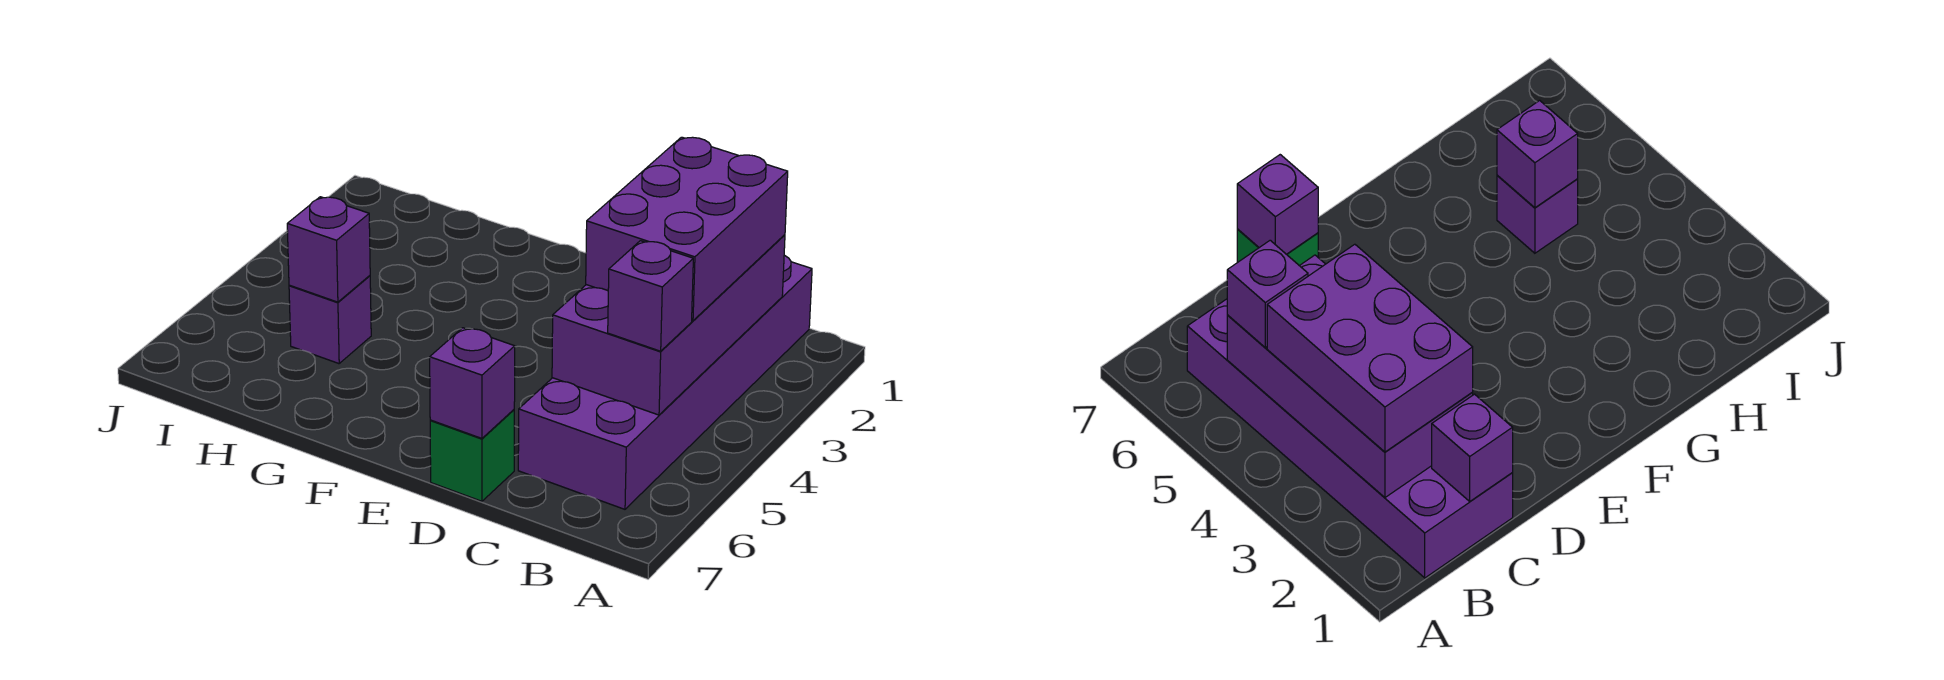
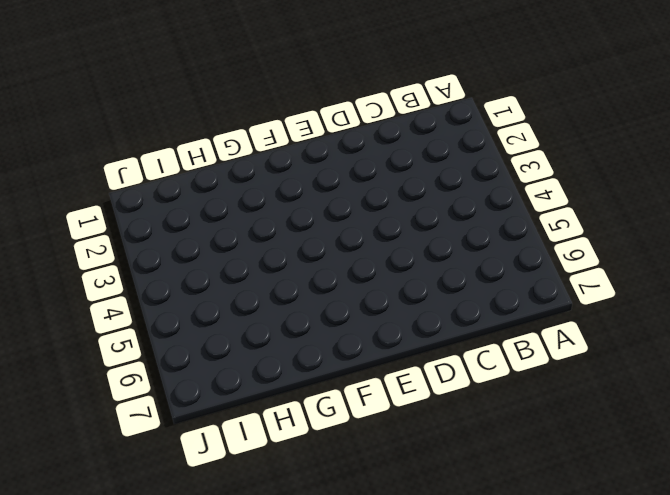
none -> purple 2x6 brick [518,255,812,509]
none -> green 1x1 brick [430,410,514,501]

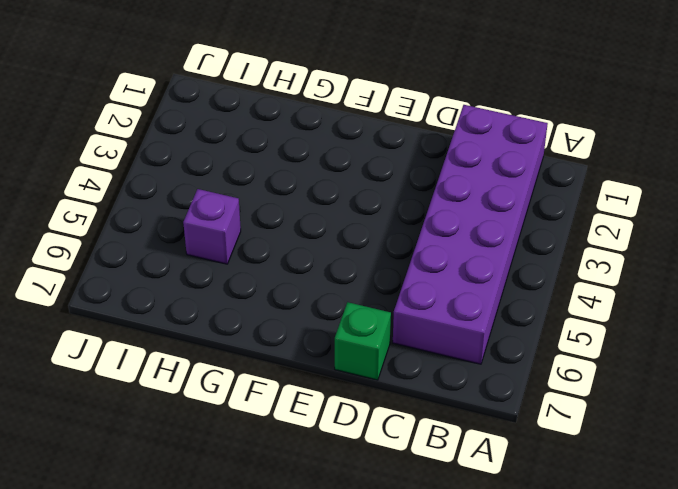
none -> purple 2x4 brick [552,235,785,415]
none -> purple 1x1 brick [1432,394,1513,501]

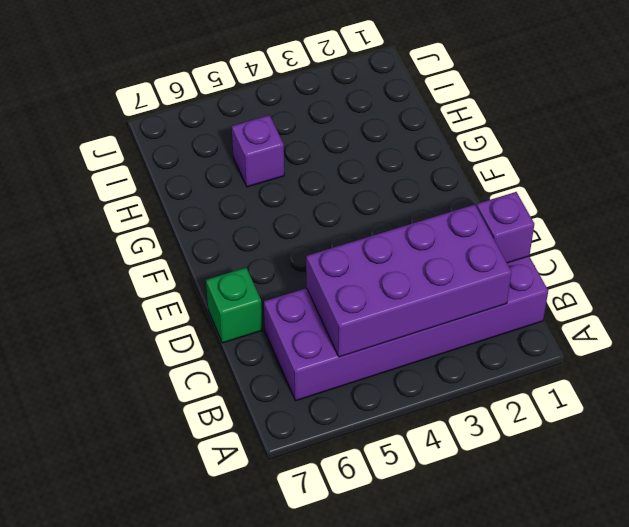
none -> purple 1x1 brick [430,328,515,438]
none -> purple 1x1 brick [287,197,370,302]

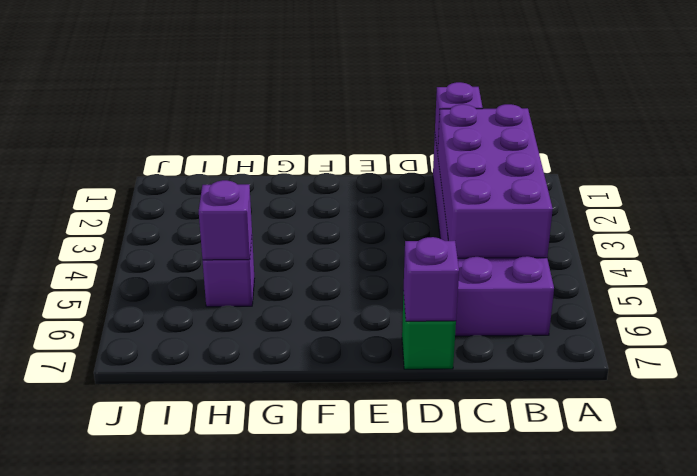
none -> purple 2x3 brick [586,137,788,321]
none -> purple 1x1 brick [608,241,693,351]

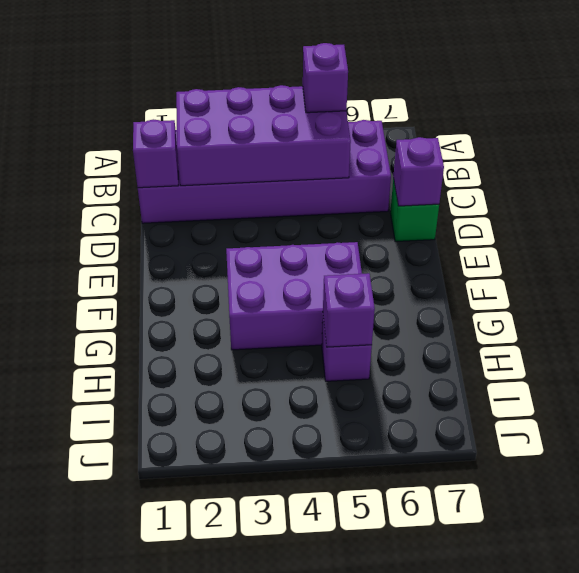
purple 2x3 brick [226,242,362,350] -> purple 2x3 brick moved to [586,137,788,321]

